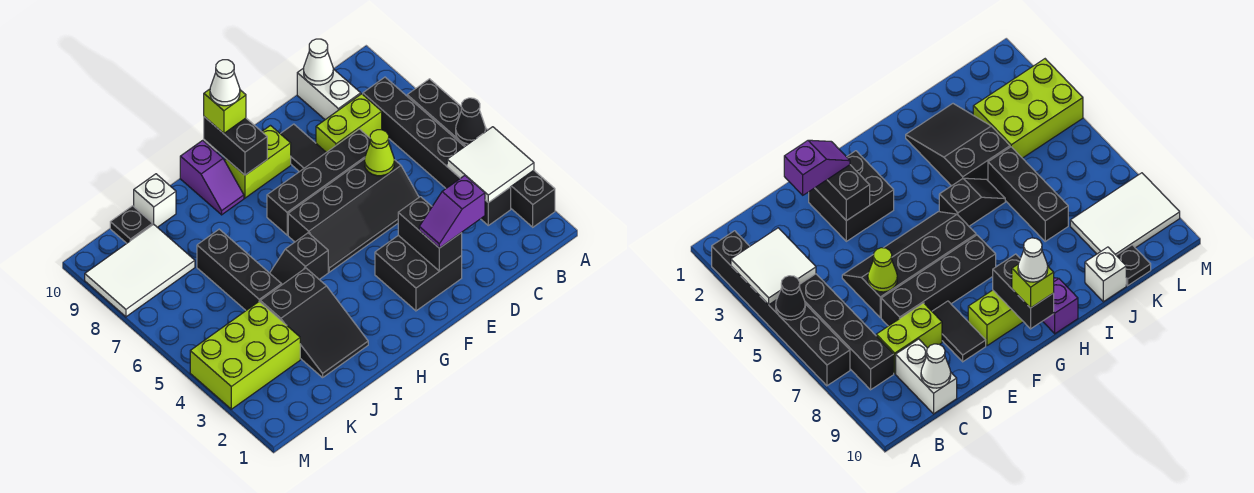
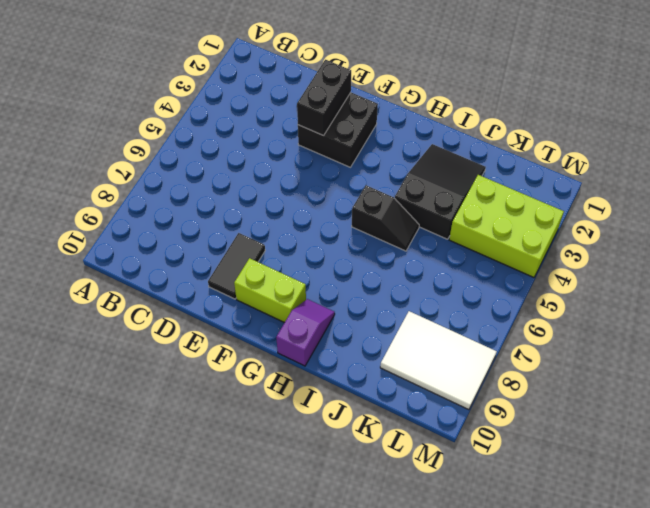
none -> black 1x6 brick [407,79,555,227]
none -> black 1x6 brick [363,77,511,225]
none -> lime 1x2 brick [316,94,382,152]

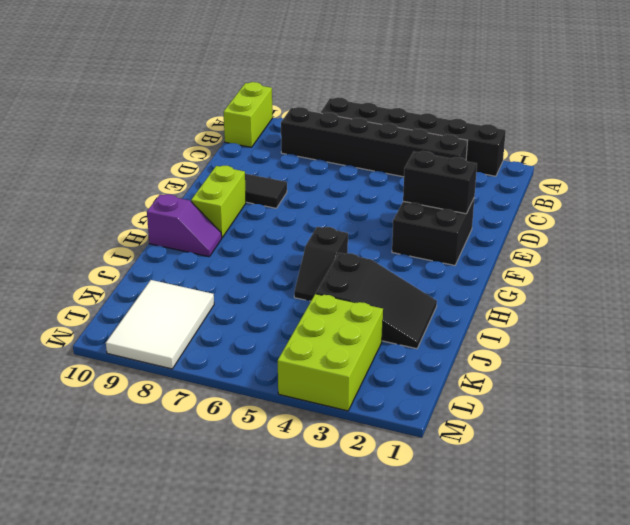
lime 1x2 brick [224,82,273,147] -> lime 1x2 brick moved to [316,94,382,152]
none -> white 1x2 brick [297,68,361,120]
none -> black 2x4 slope [288,159,419,272]
none -> black 1x4 brick [267,129,370,235]

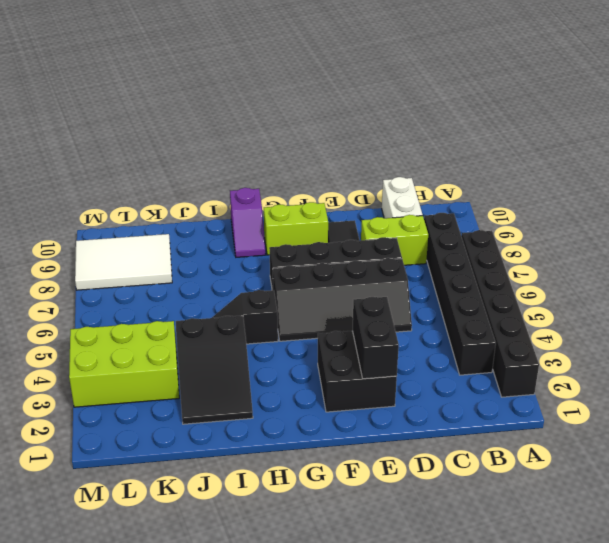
none -> black 1x3 brick [197,229,282,310]
none -> white 1x1 brick [134,174,176,227]
none -> black 1x1 plate [110,206,153,243]

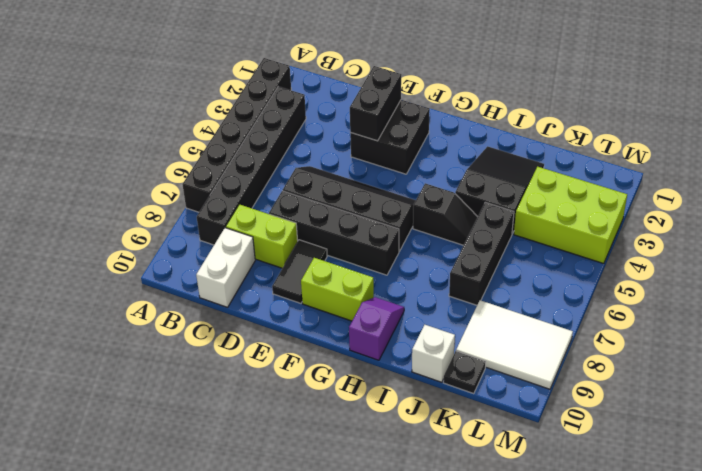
none -> white 2x2 tile [447,127,534,203]
none -> black 1x1 cone [456,98,486,144]
none -> white 1x1 cone [304,39,333,85]

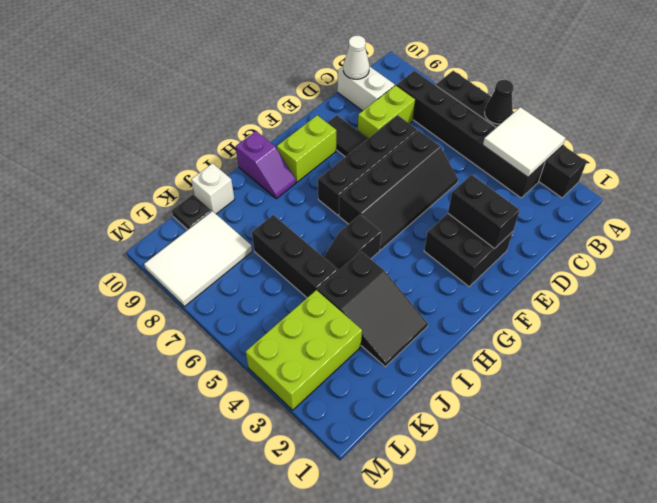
none -> lime 1x1 cone [365,130,394,176]
none -> black 1x2 brick [204,117,267,175]
none -> purple 1x2 slope [419,175,485,248]

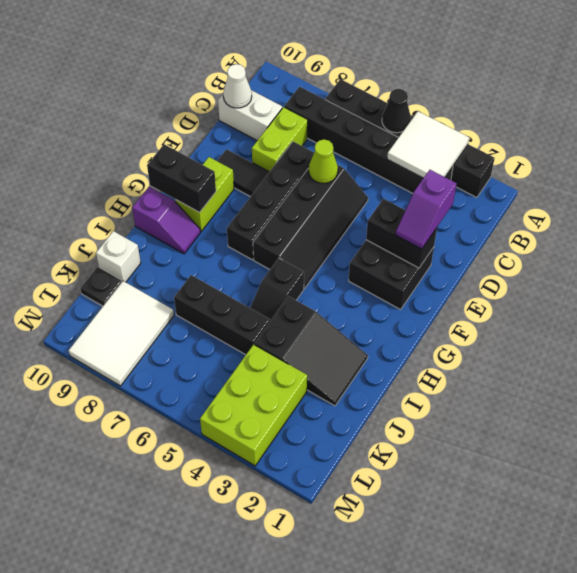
none -> lime 1x1 brick [204,89,246,133]
none -> white 1x1 cone [210,60,240,106]

